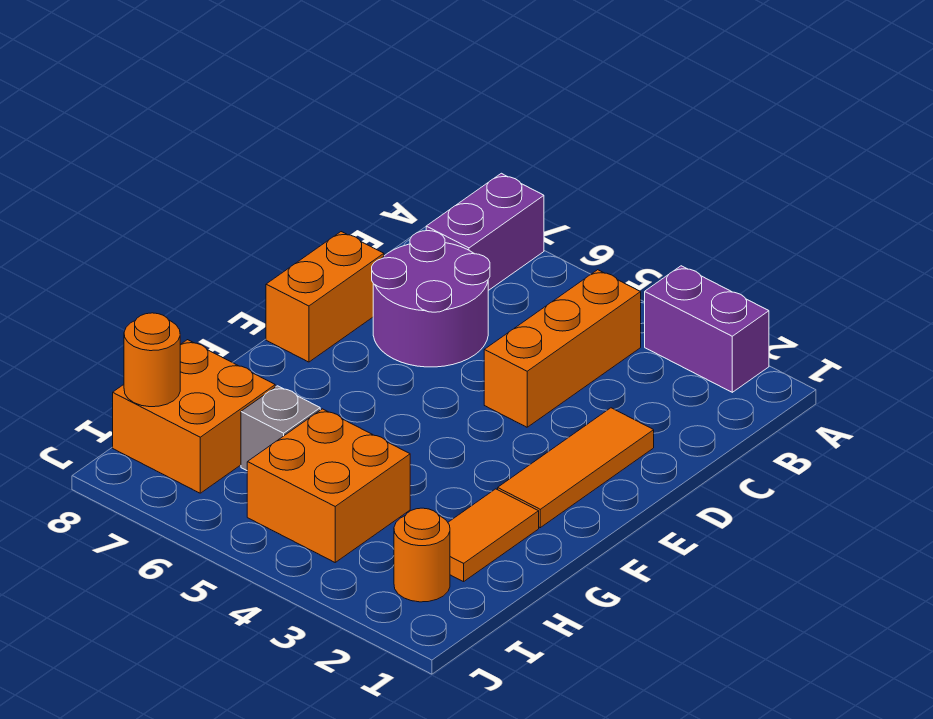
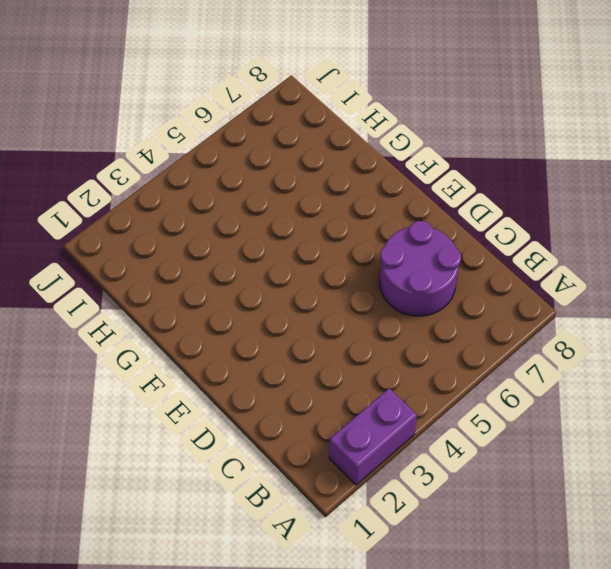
none -> purple 1x2 brick [426,173,544,291]
none -> orange 1x3 brick [484,270,641,427]
none -> orange 1x3 tile [498,408,654,528]

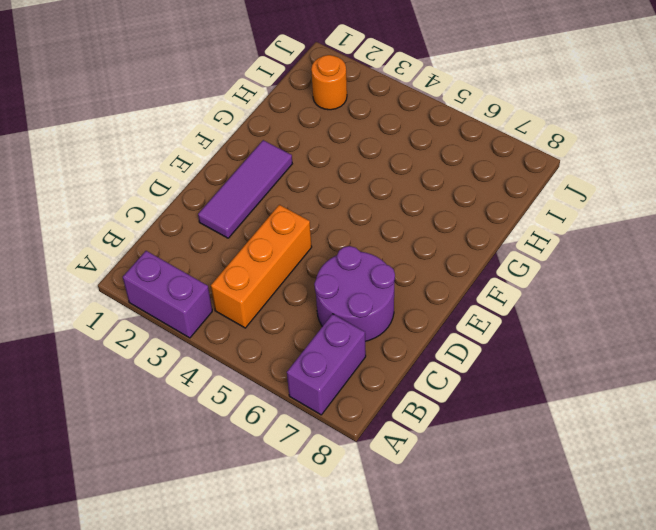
purple 1x3 tile [198,140,292,238] -> orange 1x3 tile [498,408,654,528]
none -> orange 1x2 brick [266,232,384,362]
none -> orange 1x2 tile [448,489,539,582]
none -> orange 2x2 brick [247,409,410,562]

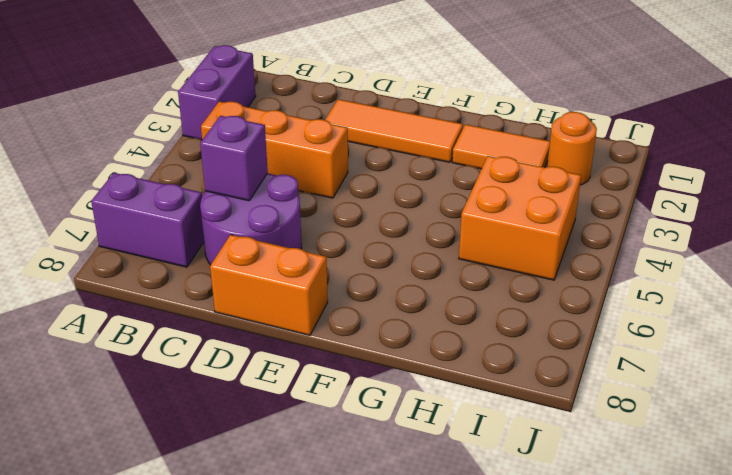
purple 1x1 brick [200,116,268,201] -> none
none -> grey 1x1 brick [241,386,320,470]
none -> orange 2x2 brick [113,340,275,493]
none -> orange 1x1 round brick [124,313,181,407]

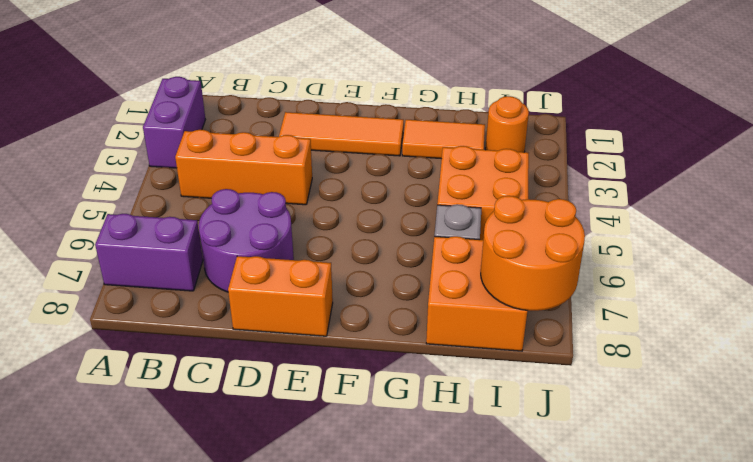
orange 2x2 round brick [481,196,585,311] -> orange 1x1 round brick [124,313,181,407]

